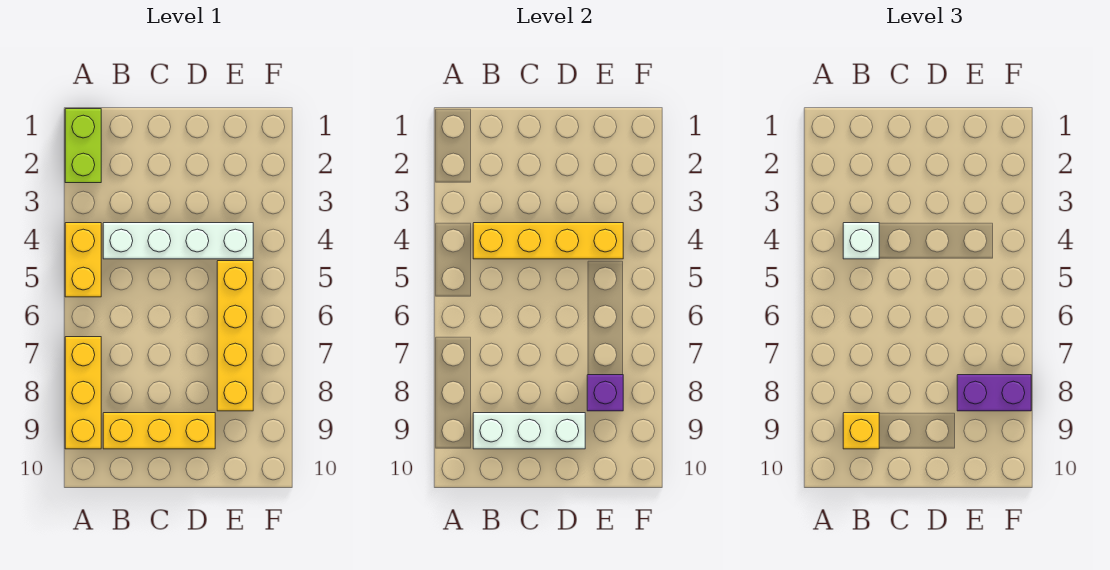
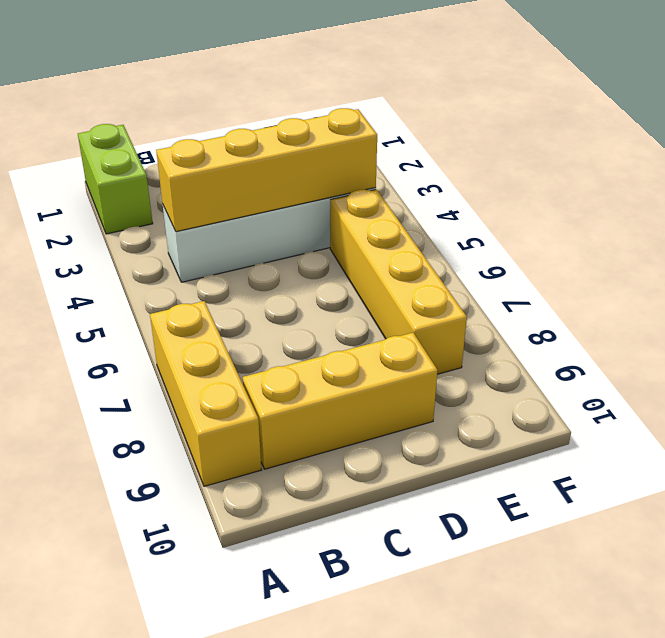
none -> yellow 1x2 brick [65,223,101,297]
none -> white 1x3 brick [473,413,585,449]
none -> purple 1x1 brick [587,375,623,411]

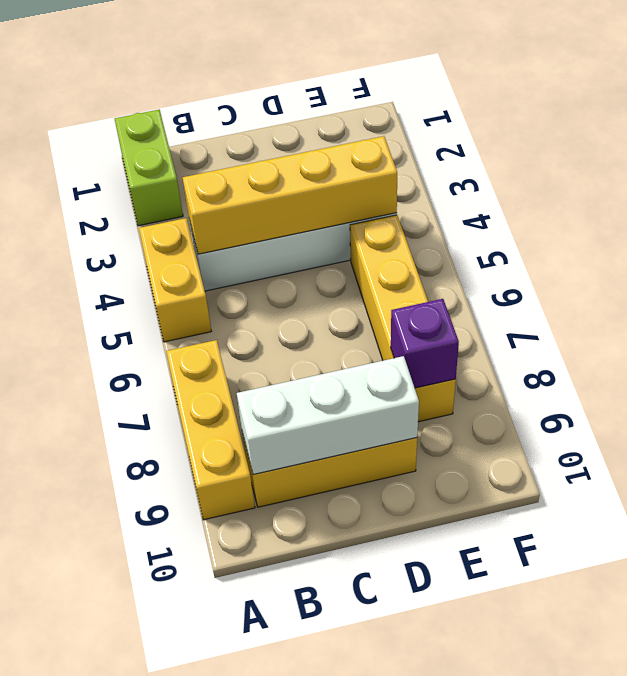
none -> white 1x1 brick [843,223,879,259]
none -> yellow 1x1 brick [843,413,879,449]
none -> purple 1x2 brick [957,375,1031,411]

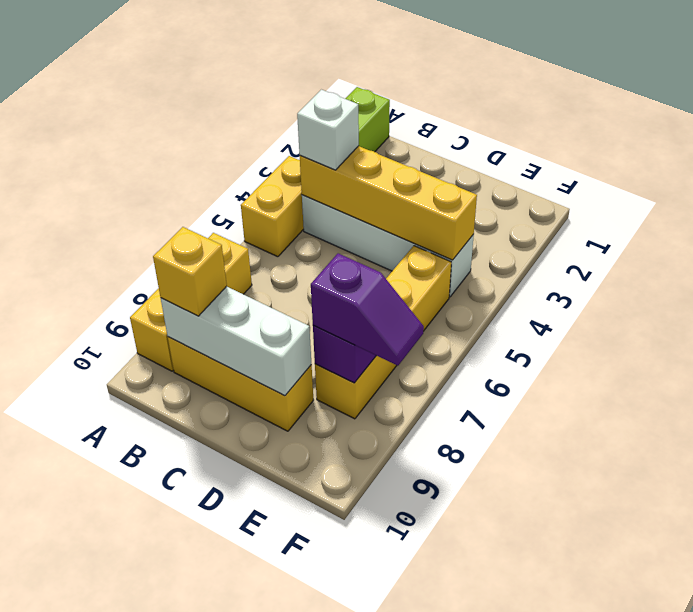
purple 1x2 slope [311,253,424,366] -> purple 1x2 brick [957,375,1031,411]

